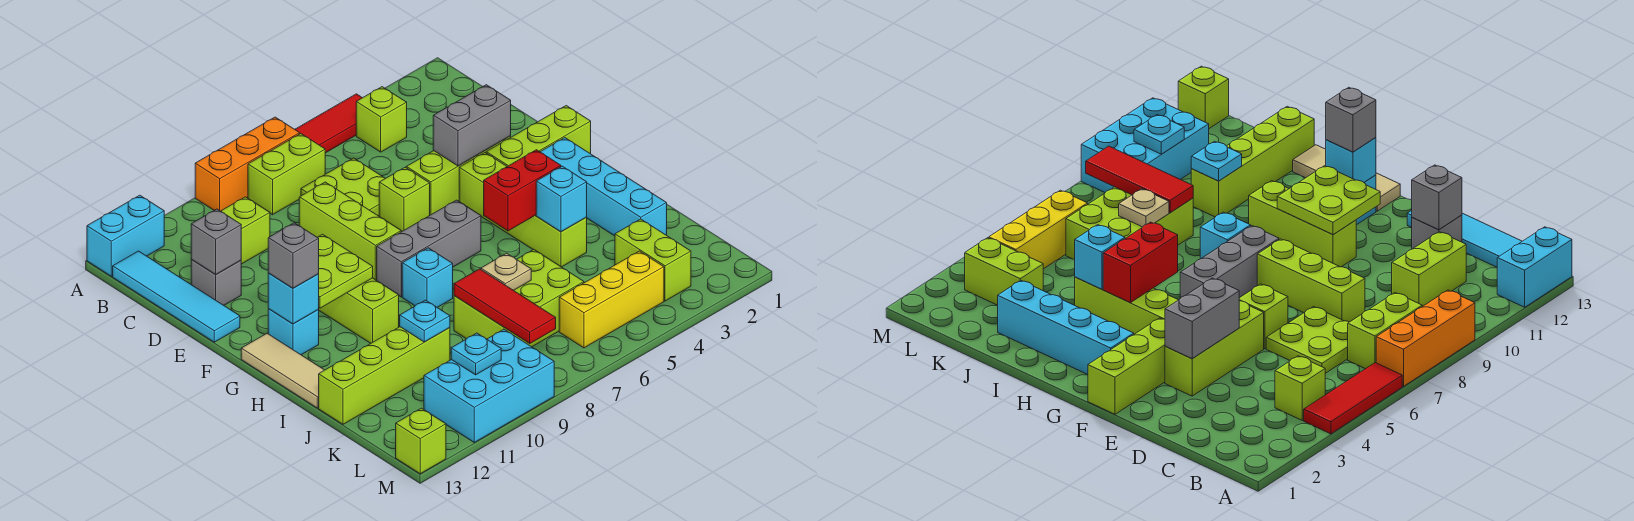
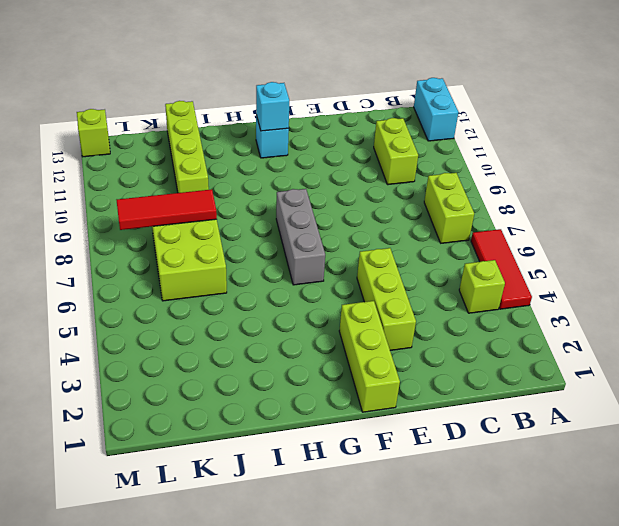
none -> orange 1x3 brick [195,117,300,211]
none -> cyan 1x4 tile [113,251,240,342]
none -> lime 2x2 plate [301,158,385,216]
none -> lime 1x3 brick [299,182,401,280]

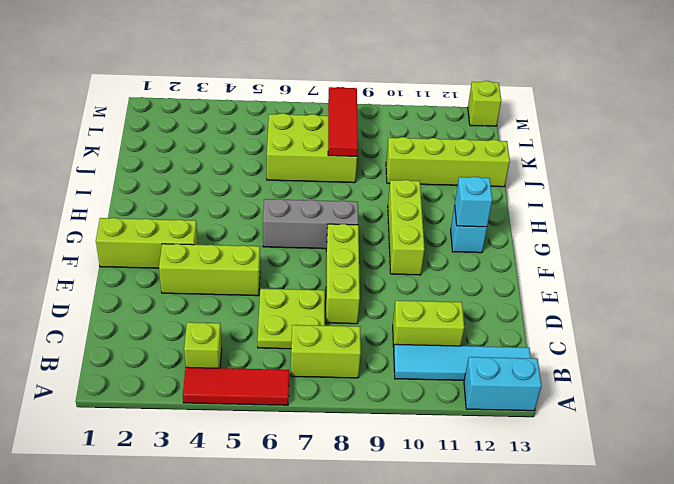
cyan 1x4 tile [394,344,531,380] -> cyan 1x4 tile turned to [113,251,240,342]
none -> orange 1x3 brick [195,117,300,211]
none -> grey 1x1 brick [191,260,241,305]
none -> lime 1x1 brick [379,167,430,232]
none -> lime 1x4 brick [459,153,587,267]

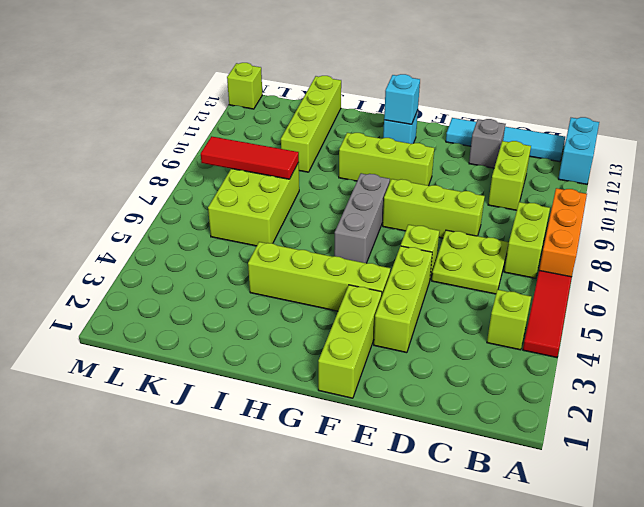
none -> cyan 1x4 brick [541,138,667,236]
none -> tan 1x3 tile [241,333,324,408]
none -> cyan 1x1 brick [402,248,453,308]
none -> lime 1x2 brick [615,219,691,301]

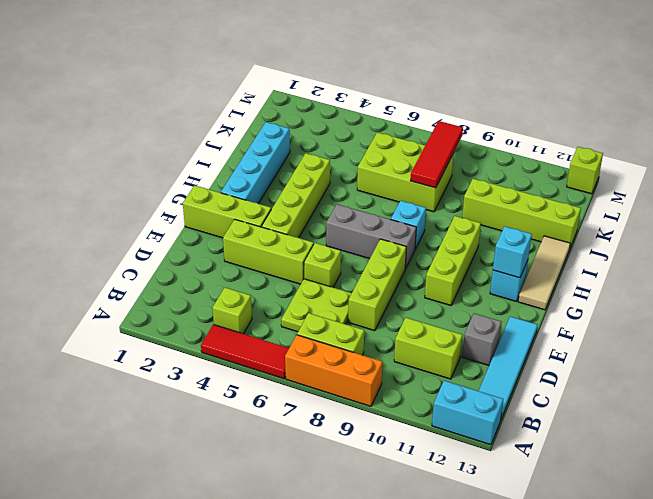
none -> lime 1x2 brick [615,219,691,301]
none -> yellow 1x3 brick [559,251,664,348]
none -> cyan 2x3 brick [424,330,554,442]
none -> grey 1x1 brick [191,209,241,275]

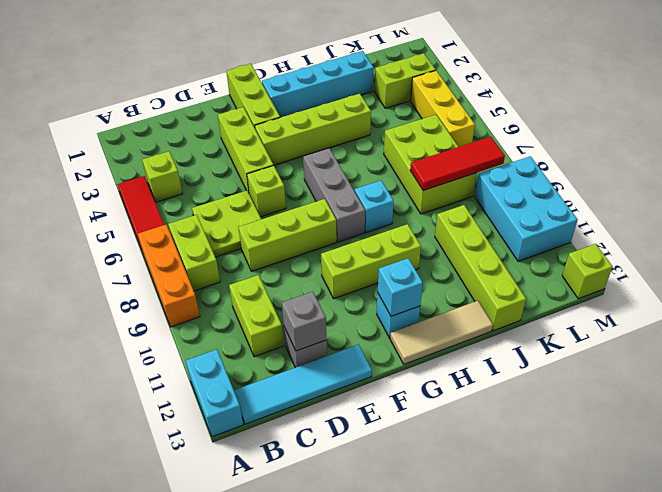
none -> grey 1x2 brick [433,85,511,166]
none -> lime 2x2 plate [318,234,373,308]
none -> red 1x2 brick [484,150,561,231]
none -> cyan 1x1 brick [536,166,587,232]

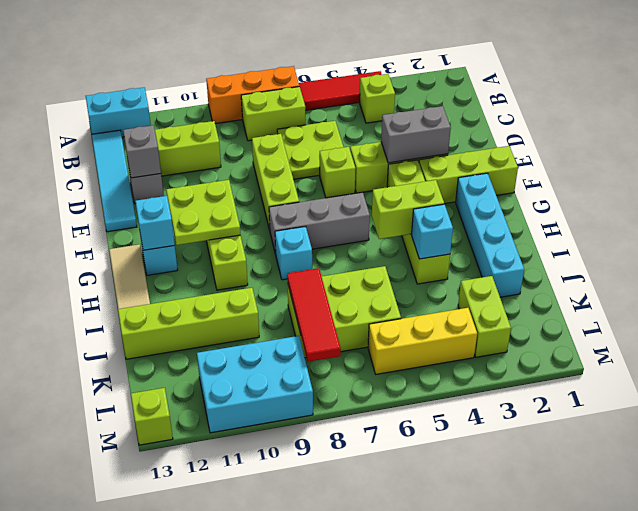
lime 1x2 brick [372,180,444,239] -> red 1x2 brick [484,150,561,231]
none -> tan 1x1 plate [481,253,531,290]
none -> cyan 1x1 plate [400,300,450,342]
none -> cyan 1x1 plate [451,333,501,375]
none -> grey 1x1 brick [268,223,319,288]

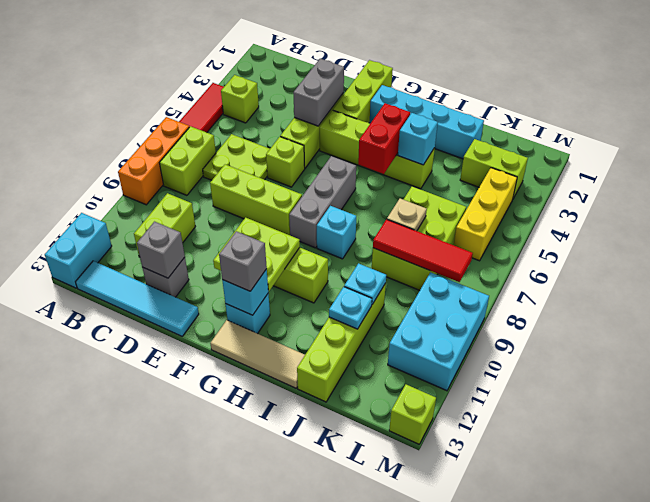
cyan 1x1 plate [329,287,372,329] -> cyan 1x1 plate moved to [451,333,501,375]

